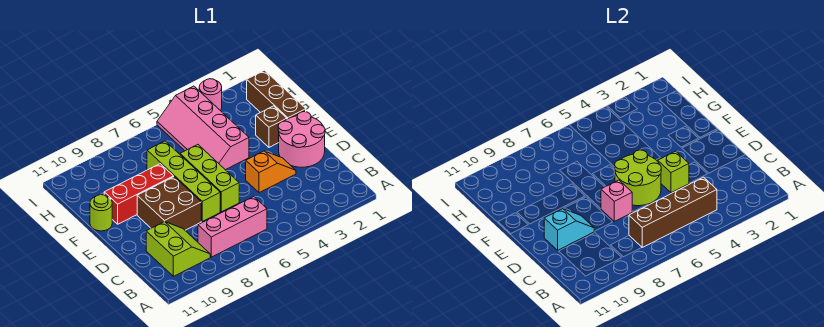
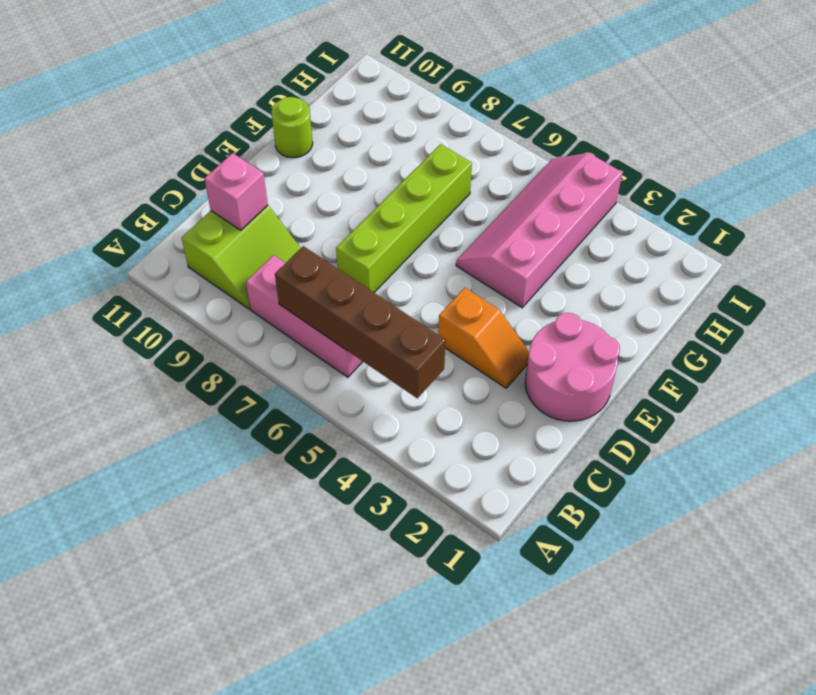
pink 1x1 brick [205,153,268,230] -> pink 1x1 brick moved to [601,180,632,221]
none -> lime 1x3 brick [180,145,239,212]
none -> brown 2x2 brick [137,177,201,230]
none -> brown 1x3 brick [247,70,306,119]

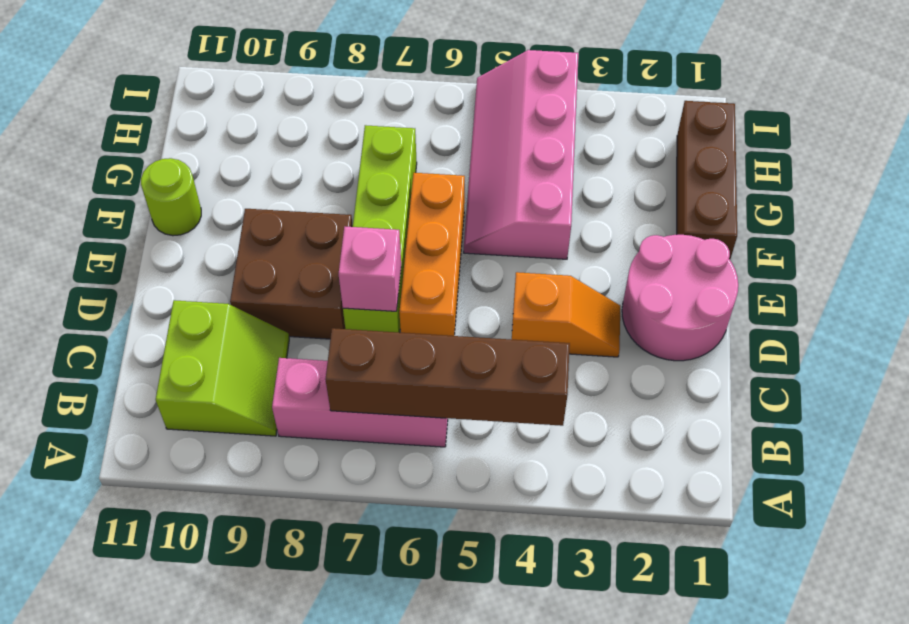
orange 1x3 brick [399,173,465,336] -> lime 1x3 brick [180,145,239,212]
none -> brown 1x1 brick [256,106,287,147]
none -> red 1x3 brick [104,164,173,224]
none -> pink 1x1 round brick [199,79,222,111]

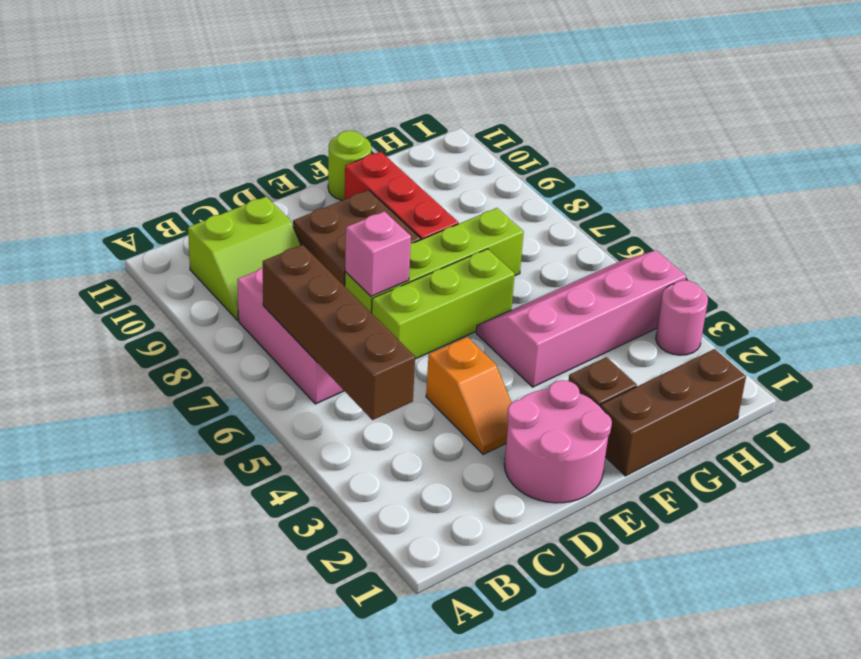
none -> lime 1x1 brick [658,151,689,193]
none -> lime 2x2 round brick [615,150,661,206]
none -> cyan 1x2 slope [544,209,594,250]

